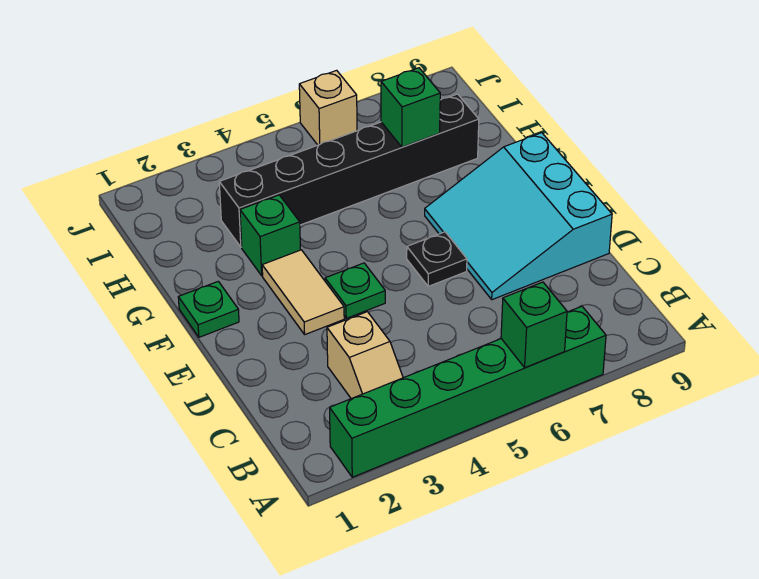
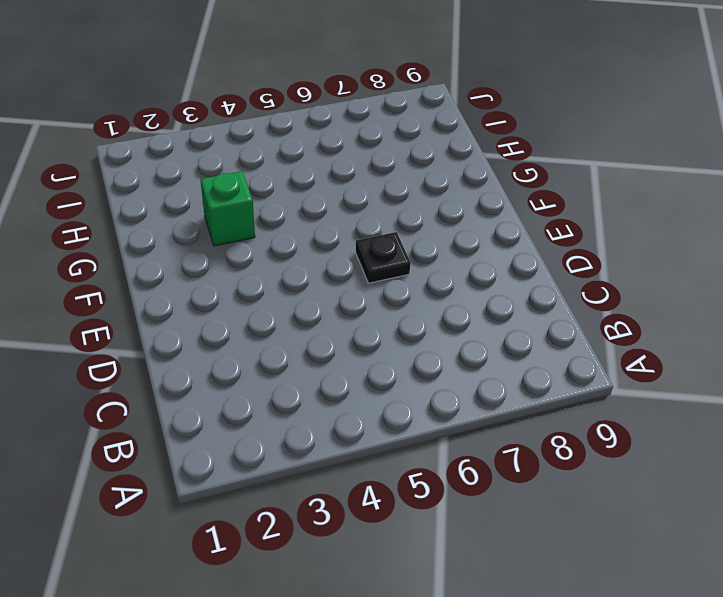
none -> green 1x6 brick [330,306,606,477]
none -> tan 1x2 slope [327,312,403,399]
none -> cyan 3x3 slope [425,133,612,300]

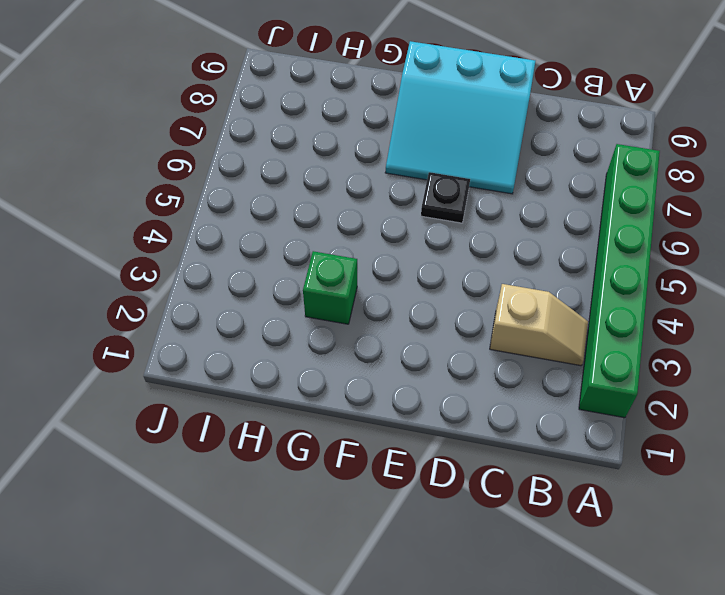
none -> tan 1x2 tile [262,250,344,334]
none -> green 1x1 plate [325,263,385,318]
none -> green 1x1 plate [178,281,239,337]

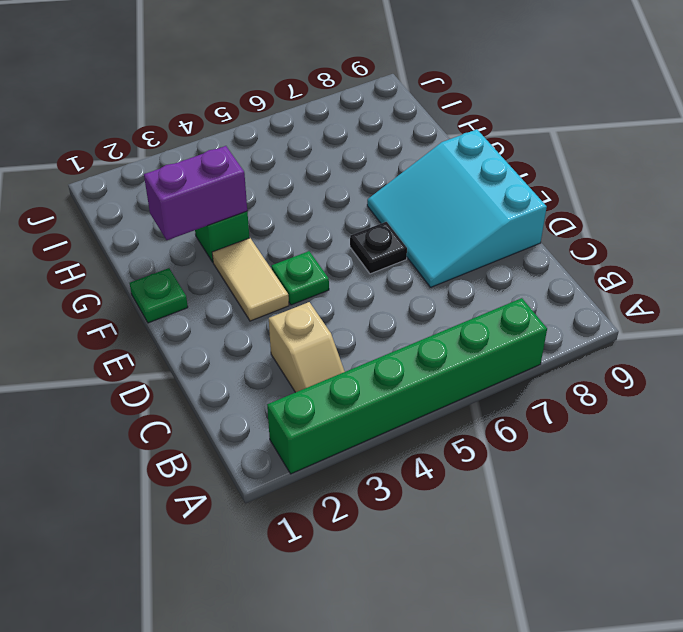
purple 1x2 brick [144,146,247,240] -> none
none -> black 1x6 brick [219,94,479,247]
none -> tan 1x1 brick [299,70,357,145]
none -> green 1x1 brick [501,282,567,368]

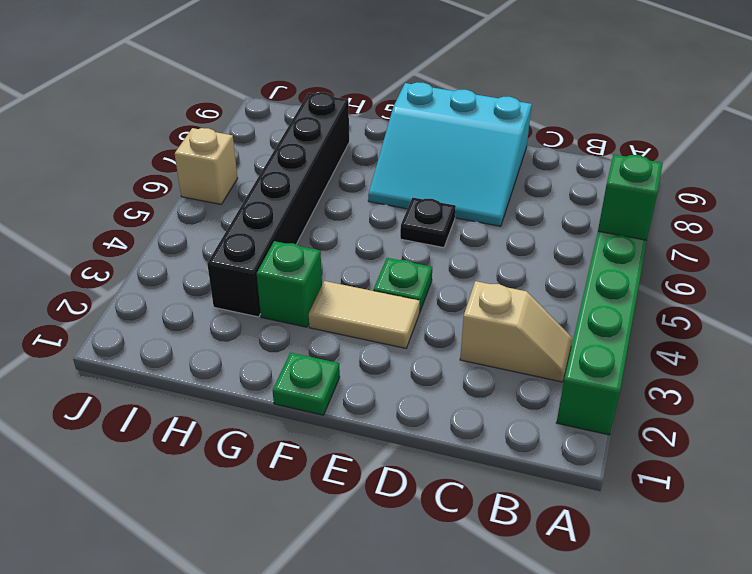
none -> green 1x1 brick [381,68,440,147]

